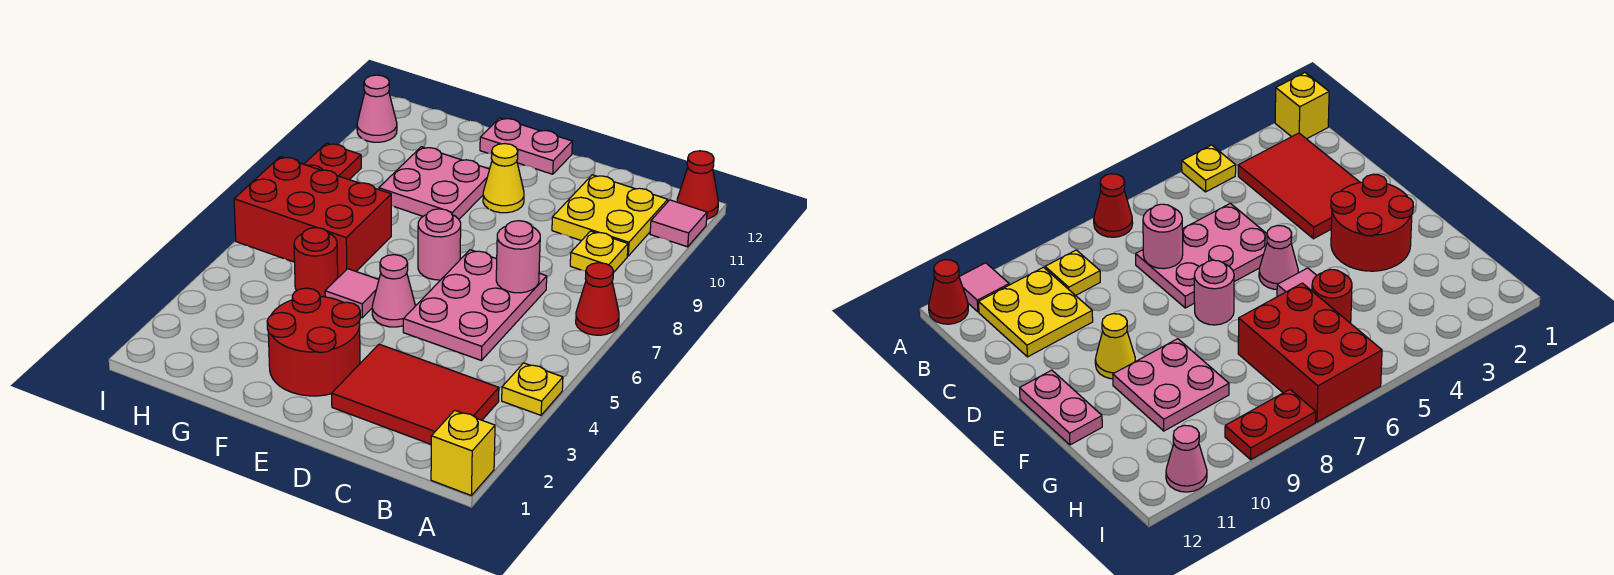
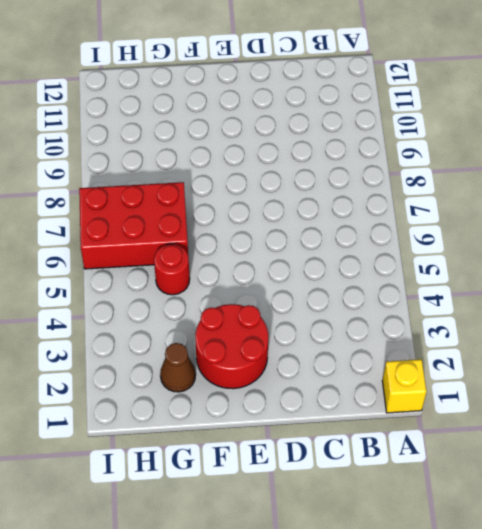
brown 1x1 cone [160,343,196,392] -> none
none -> yellow 1x1 plate [502,363,563,415]
none -> red 1x1 cone [576,263,619,335]
none -> pink 1x1 tile [650,200,707,247]

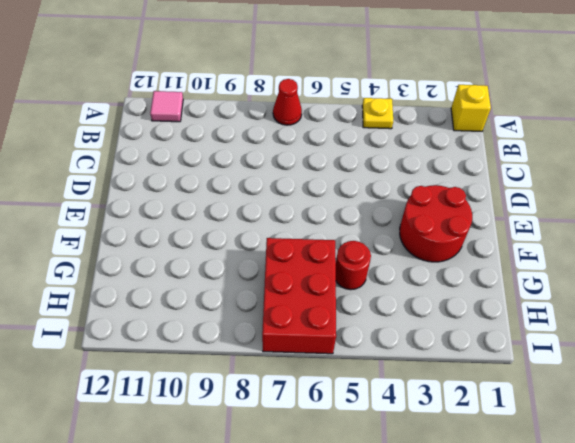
none -> red 1x1 cone [677,151,718,219]
none -> red 2x3 tile [332,344,499,444]
none -> yellow 1x1 plate [570,231,628,273]

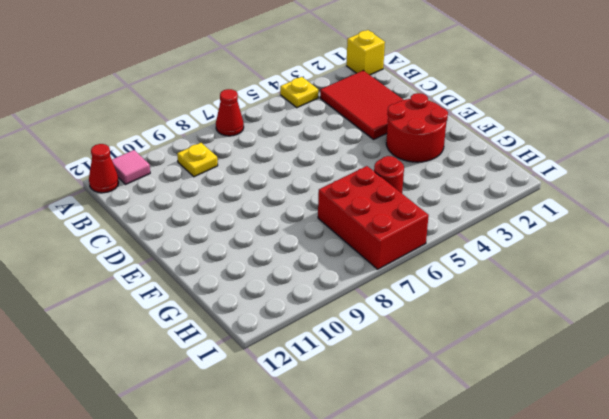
none -> yellow 2x2 plate [552,175,668,256]
none -> pink 2x3 plate [403,250,547,361]
none -> pink 1x1 cone [372,255,415,327]

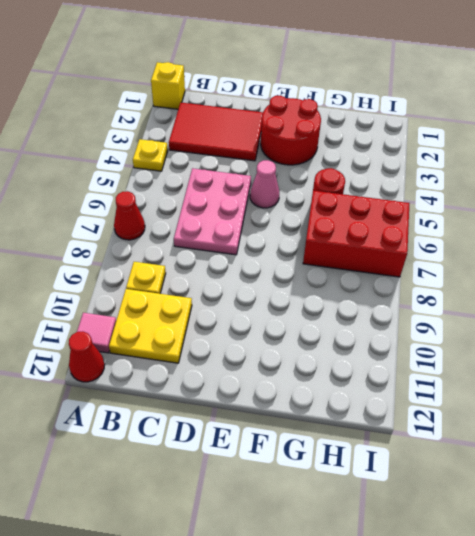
none -> pink 1x1 round brick [418,209,461,280]
none -> yellow 1x1 cone [483,144,524,213]
none -> pink 1x2 plate [480,118,572,174]

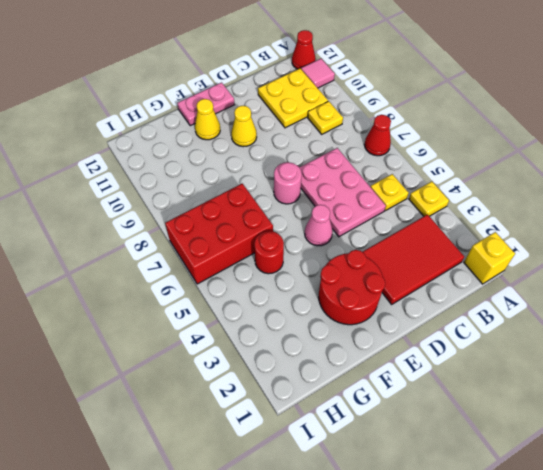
yellow 1x1 plate [371,174,409,211] -> none
yellow 1x1 cone [195,99,220,140] -> none
none -> pink 1x1 tile [325,269,379,318]
none -> pink 2x2 plate [379,147,490,219]
none -> red 1x2 plate [304,143,361,180]

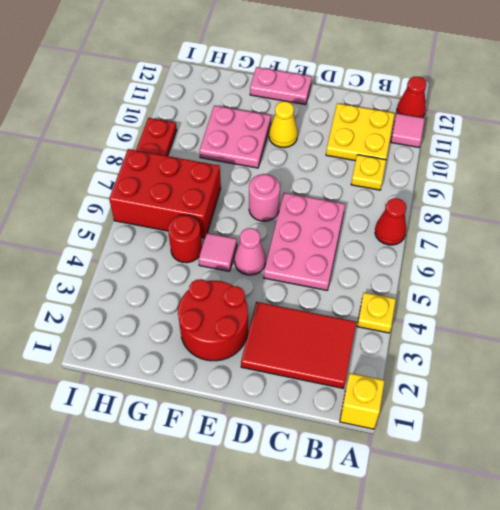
none -> pink 1x1 cone [357,75,397,142]
none -> pink 1x1 round brick [496,221,540,293]

